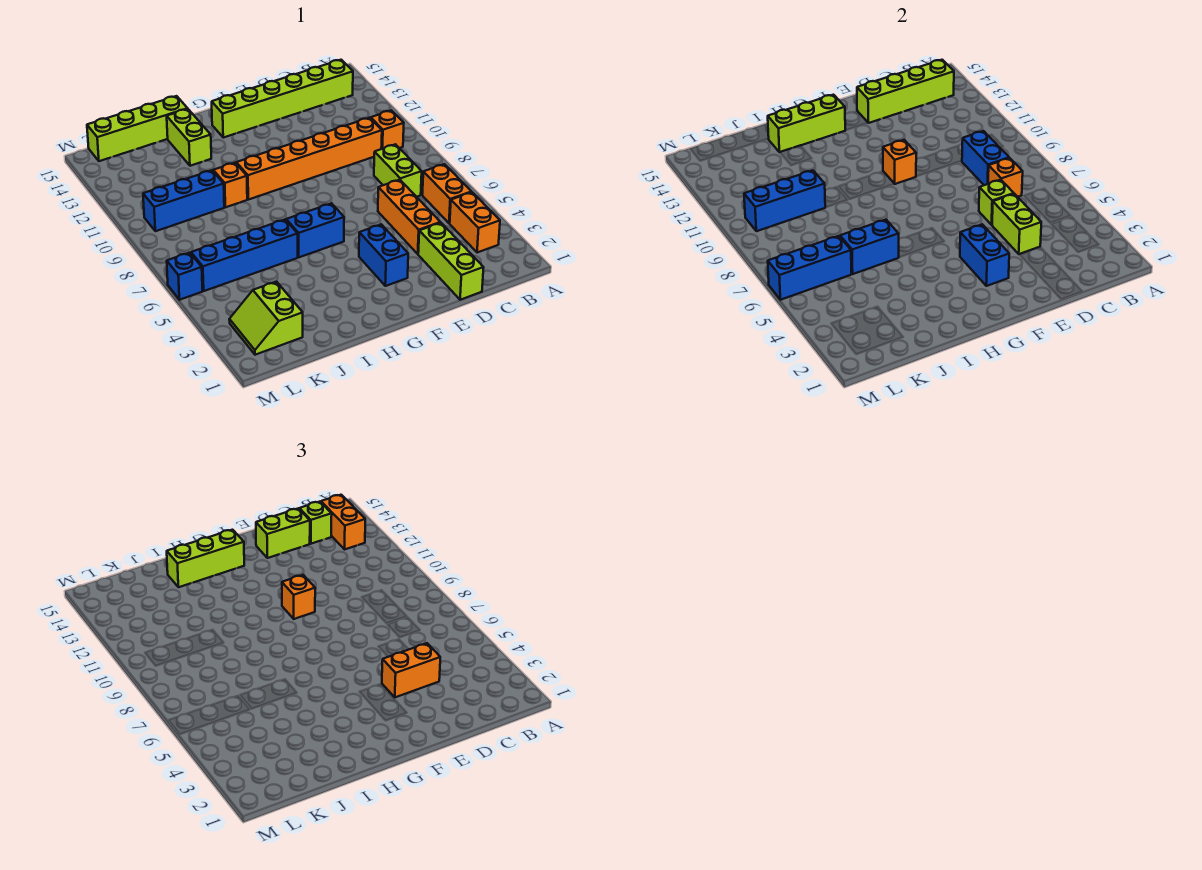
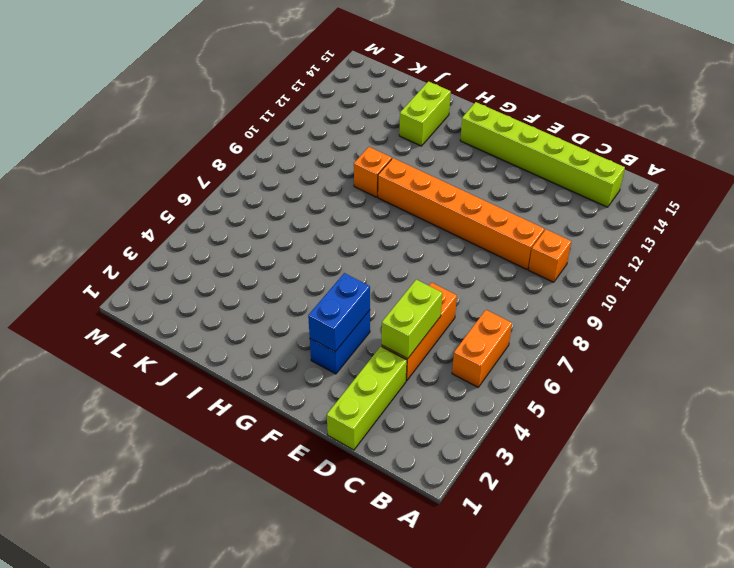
none -> orange 1x2 brick [450,192,500,253]
none -> lime 1x2 brick [374,144,422,197]
none -> blue 1x2 brick [286,203,344,257]
none -> blue 1x4 brick [191,220,298,291]

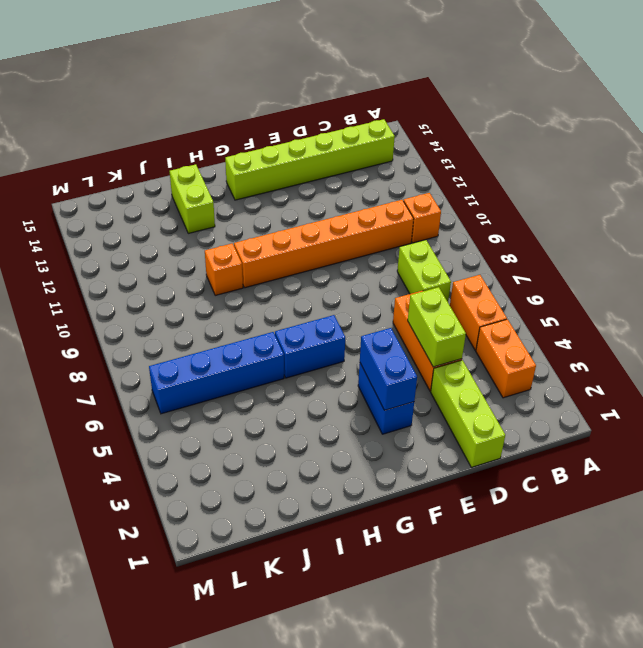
none -> lime 1x4 brick [87,96,188,161]
none -> blue 1x3 brick [143,170,224,231]
none -> lime 2x2 slope [229,282,303,355]
none -> blue 1x1 brick [167,253,203,300]

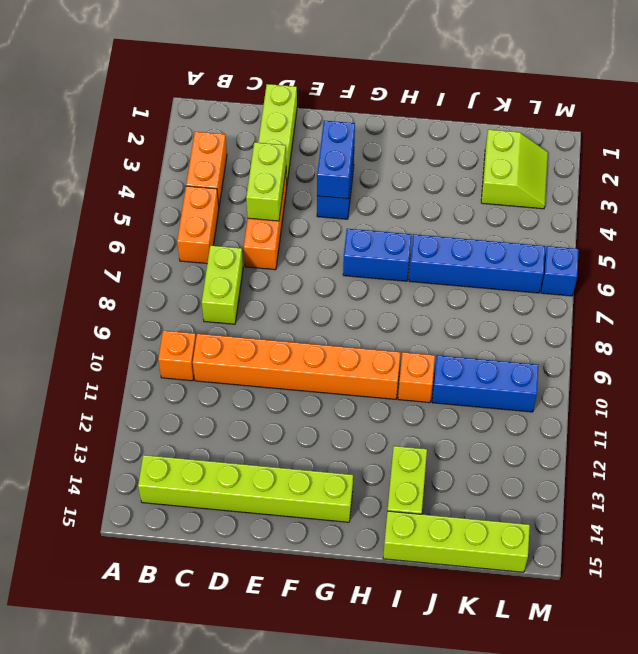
none -> lime 1x4 brick [857,60,954,123]
none -> orange 1x1 brick [988,158,1023,197]
none -> blue 1x2 brick [962,131,1009,185]
none -> lime 1x1 brick [979,180,1014,225]

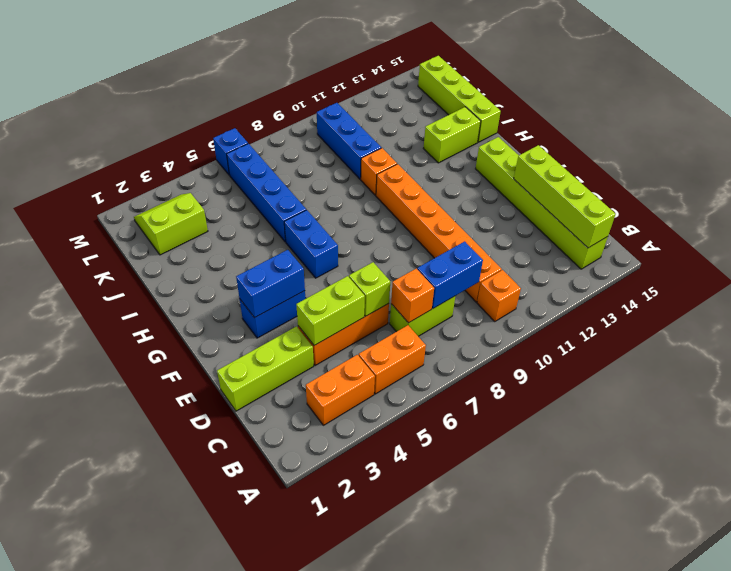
none -> orange 1x1 brick [883,140,916,184]
none -> lime 1x3 brick [768,95,845,152]
none -> blue 1x2 brick [840,220,899,274]
none -> blue 1x3 brick [744,170,825,231]

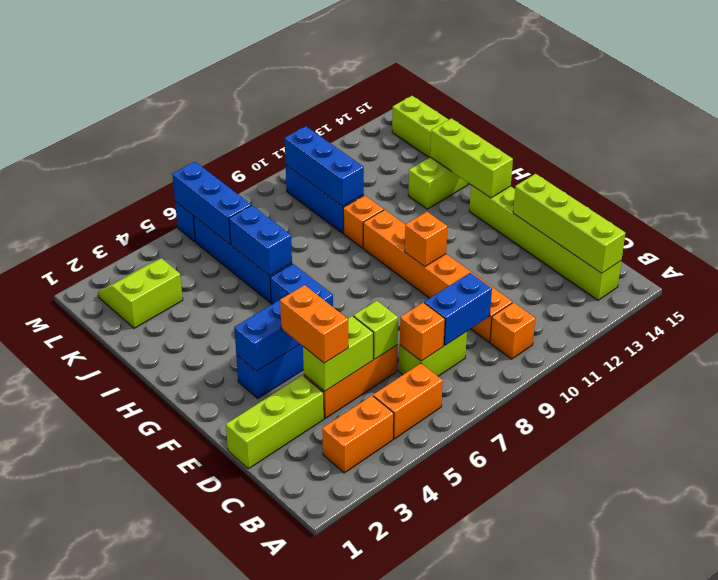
none -> orange 1x2 brick [321,495,365,549]
none -> lime 1x1 brick [299,502,332,544]
none -> lime 1x2 brick [256,508,310,558]
none -> orange 1x1 brick [282,575,315,619]

